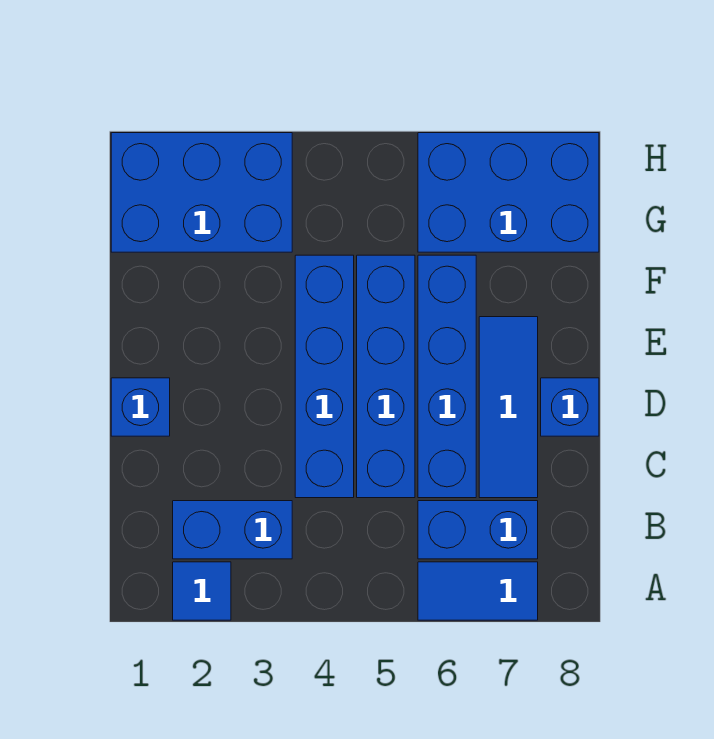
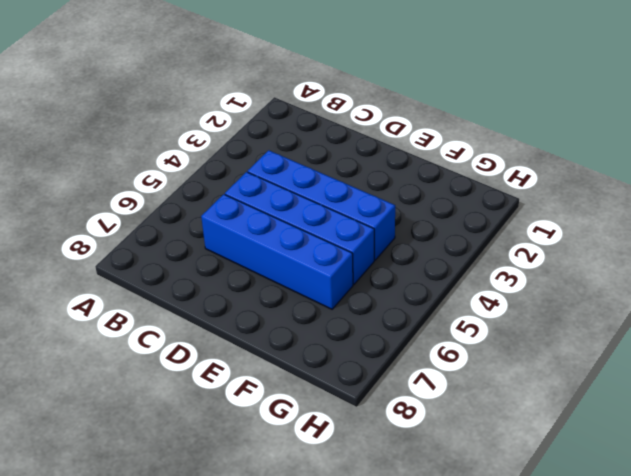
none -> blue 1x1 tile [173,562,231,620]
none -> blue 1x2 tile [418,562,538,620]
none -> blue 1x2 brick [173,501,292,559]

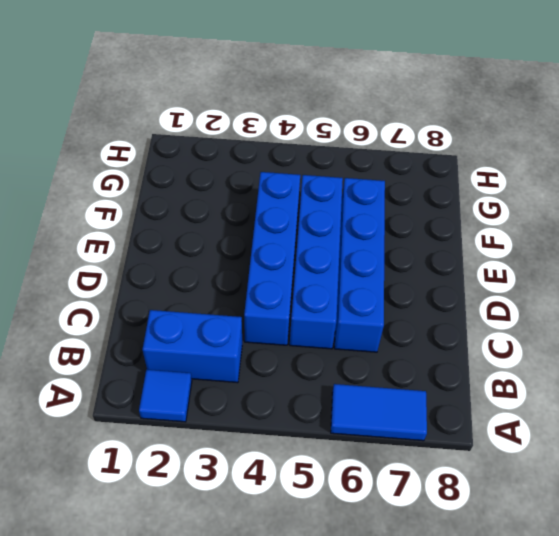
none -> blue 1x2 brick [418,501,538,559]
none -> blue 1x3 tile [479,317,538,498]
none -> blue 1x1 brick [111,378,170,436]

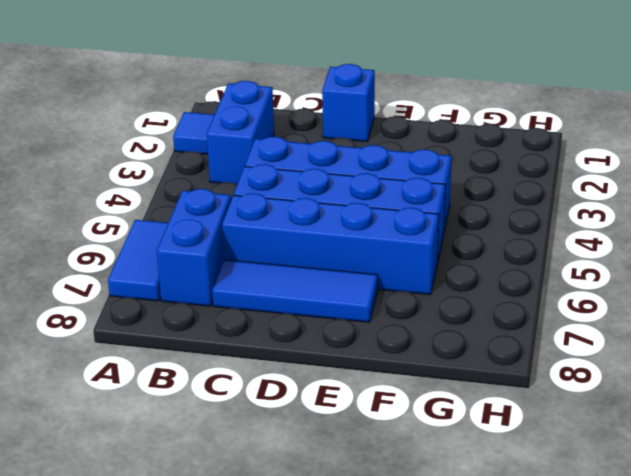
none -> blue 1x1 brick [541,378,599,436]
none -> blue 2x3 brick [111,133,292,252]
none -> blue 2x3 brick [418,133,599,252]

